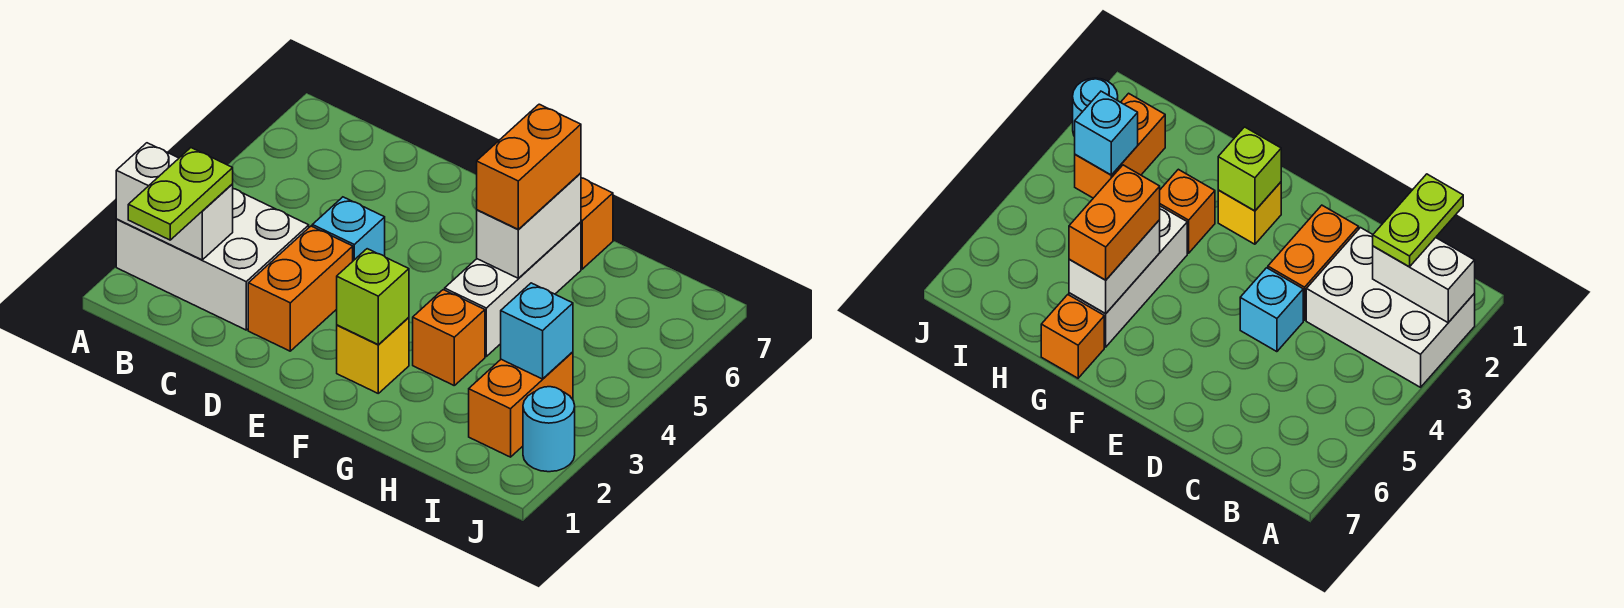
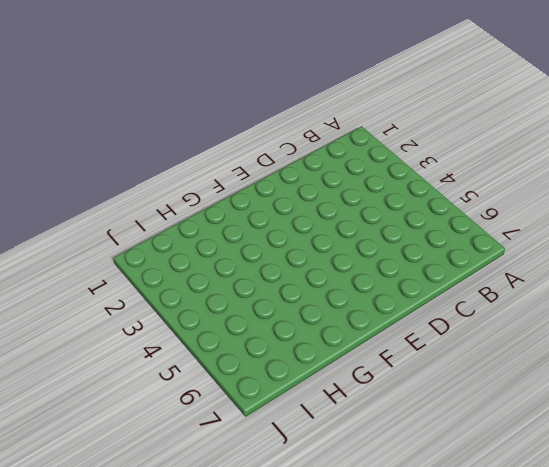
none -> white 2x3 brick [116,189,309,330]
none -> orange 1x2 brick [248,226,353,351]
none -> cyan 1x1 brick [312,197,385,261]

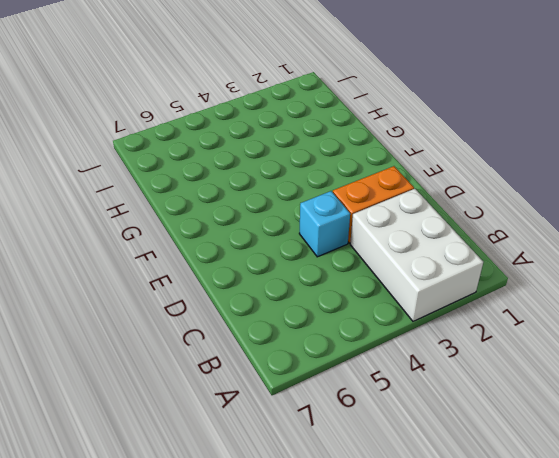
none -> yellow 1x1 brick [337,317,409,393]
none -> orange 1x1 brick [413,290,485,385]
none -> white 1x3 brick [445,222,581,356]

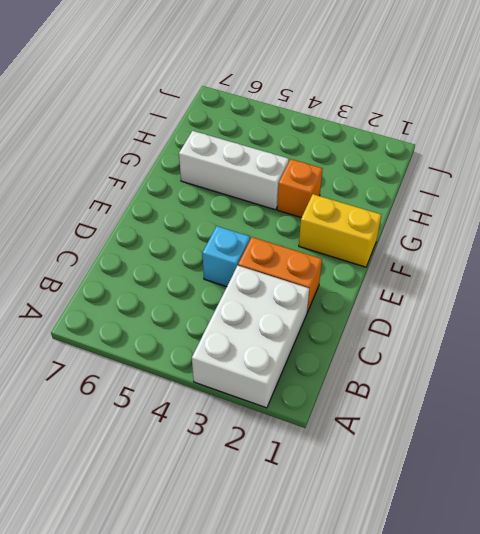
yellow 1x2 brick [299,194,381,267] -> yellow 1x1 brick [337,317,409,393]
none -> orange 1x1 brick [581,178,613,269]
none -> orange 1x2 brick [469,352,573,457]
none -> cyan 1x1 round brick [523,387,575,472]

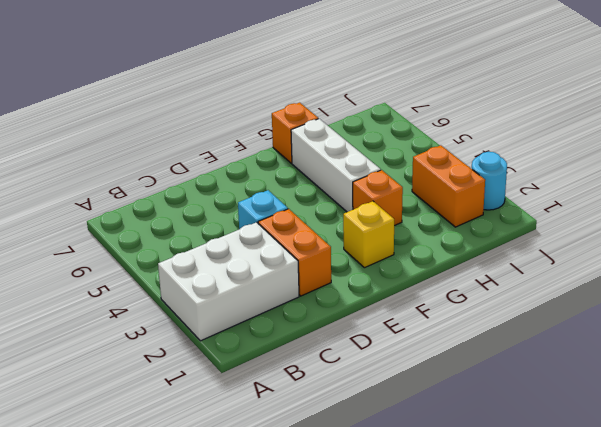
none -> white 1x2 brick [116,143,233,260]
none -> lime 1x1 brick [337,249,409,344]
none -> white 1x2 brick [477,173,581,278]

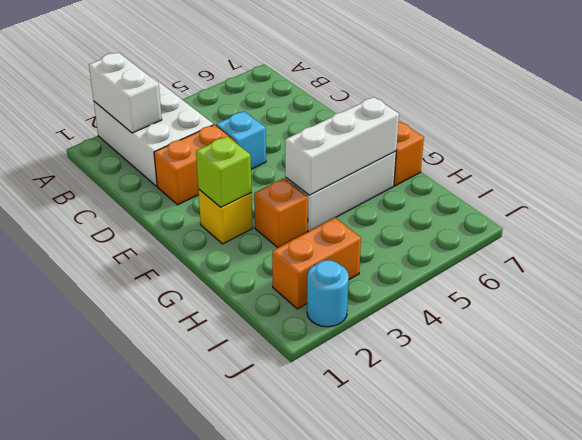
white 1x3 brick [285,97,399,195] -> white 1x2 brick [477,173,581,278]
none -> cyan 1x1 brick [501,283,573,379]
none -> lime 1x2 plate [128,148,233,240]
none -> orange 1x2 brick [477,104,581,229]

